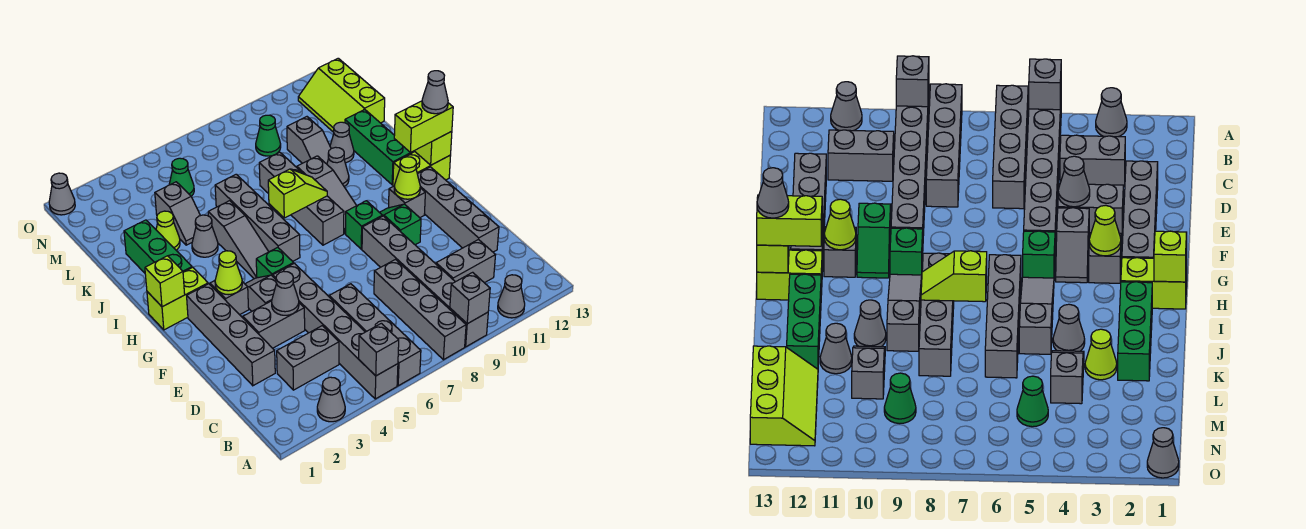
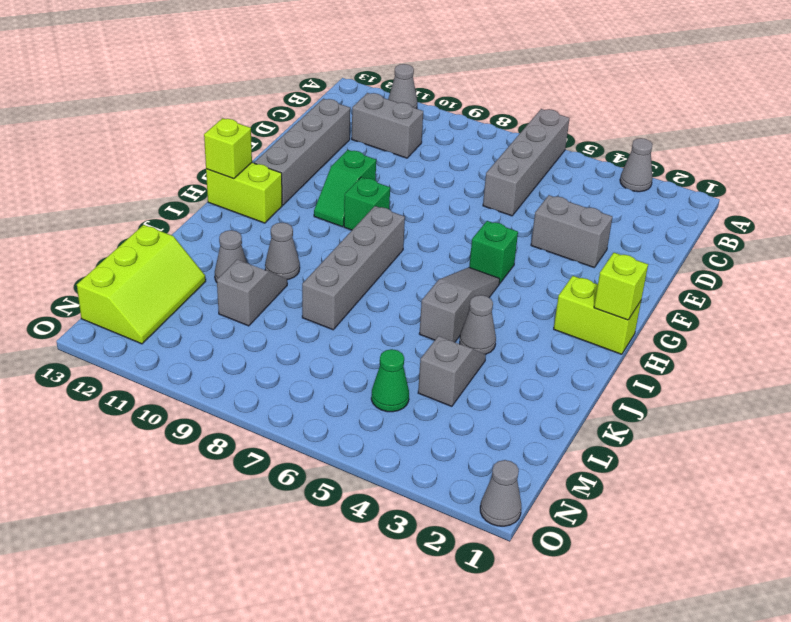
none -> grey 1x6 brick [273,263,398,399]
none -> grey 1x4 brick [374,260,466,360]
none -> grey 1x6 brick [362,216,488,347]
none -> grey 1x2 brick [277,326,339,390]

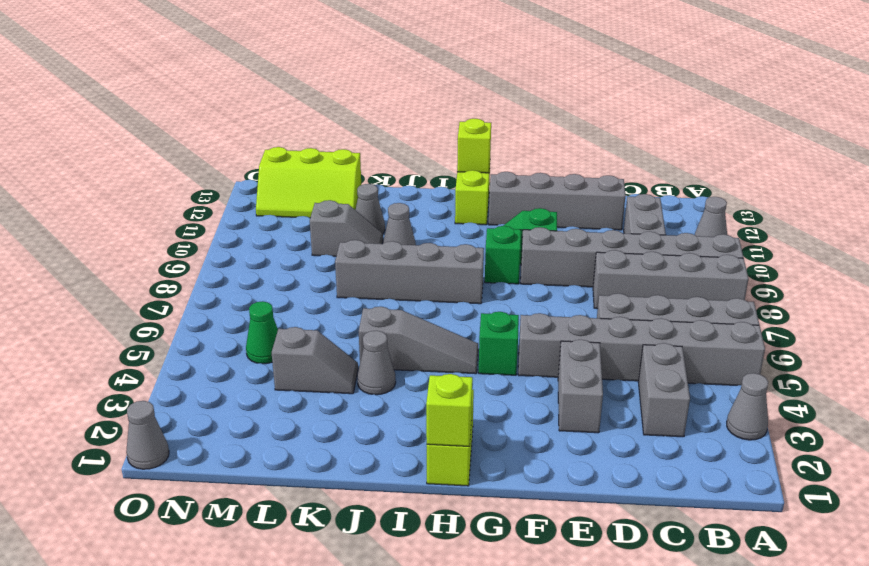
none -> grey 1x4 brick [187,284,275,386]
none -> grey 1x2 slope [245,275,276,311]
none -> grey 1x1 brick [210,281,249,315]
none -> grey 1x1 brick [389,186,425,218]

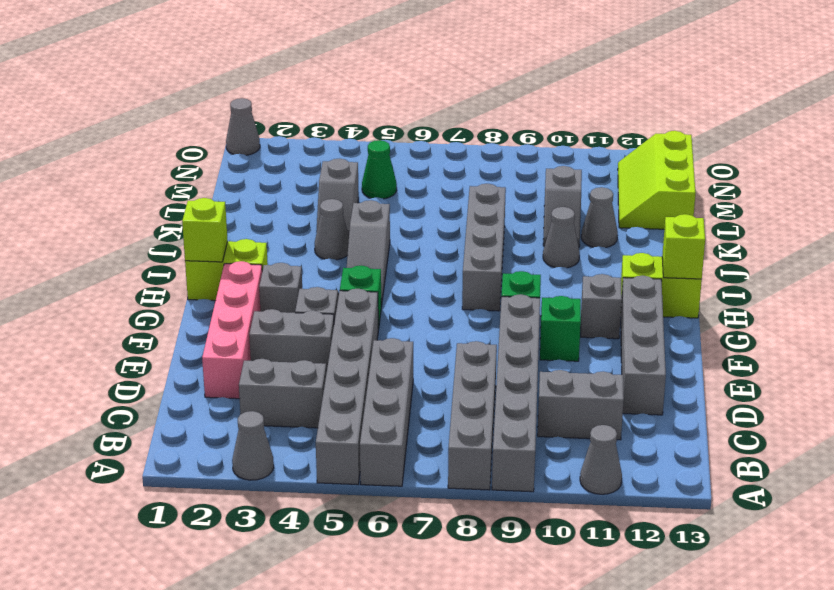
pink 1x4 brick [202,261,262,399] -> grey 1x4 brick [187,284,275,386]
none -> grey 1x4 brick [215,174,300,261]
none -> grey 1x3 slope [297,156,357,233]
none -> green 1x3 brick [124,220,192,273]
none -> green 1x3 brick [345,110,413,185]

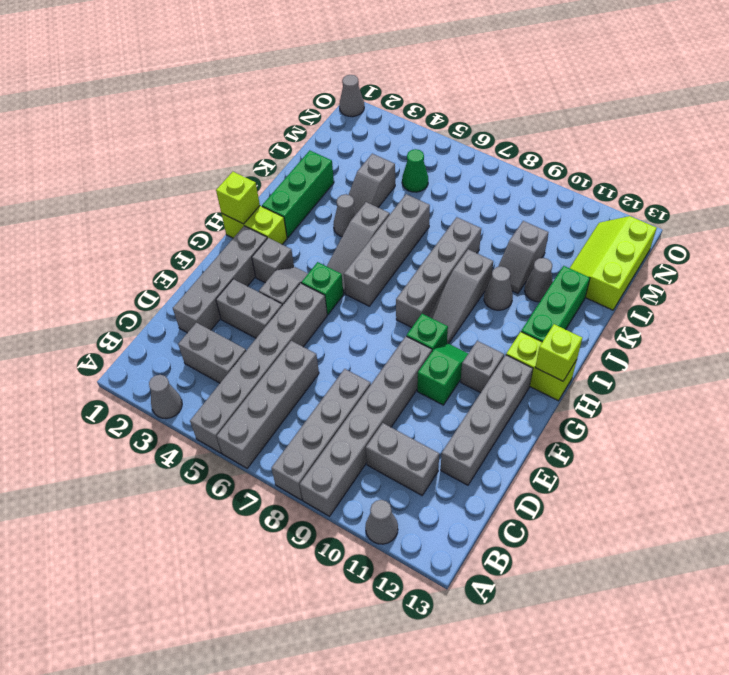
none -> lime 1x1 cone [156,211,180,250]
none -> green 1x1 cone [256,115,281,156]
none -> grey 1x1 brick [359,323,399,376]
none -> grey 1x1 brick [450,272,490,324]

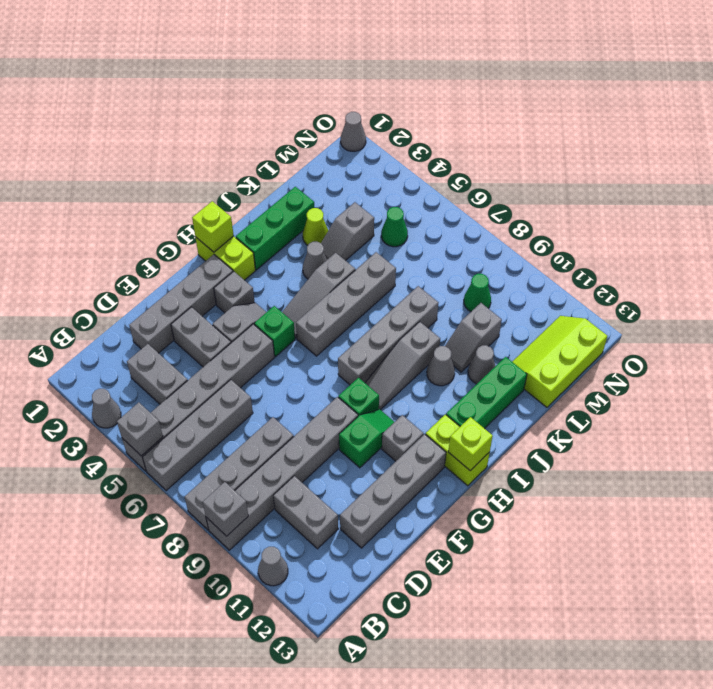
none -> grey 1x1 cone [272,271,299,315]
none -> lime 1x1 cone [215,251,242,295]
none -> lime 1x1 cone [394,157,420,199]
none -> lime 1x2 slope [268,169,327,218]

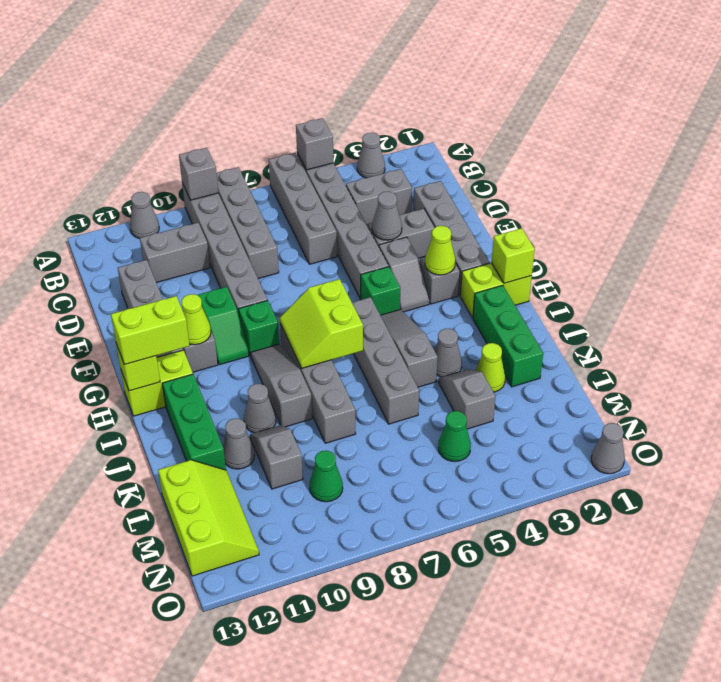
lime 2x2 slope [280,279,363,368] -> lime 1x2 slope [268,169,327,218]
none -> grey 1x1 cone [422,71,448,114]

